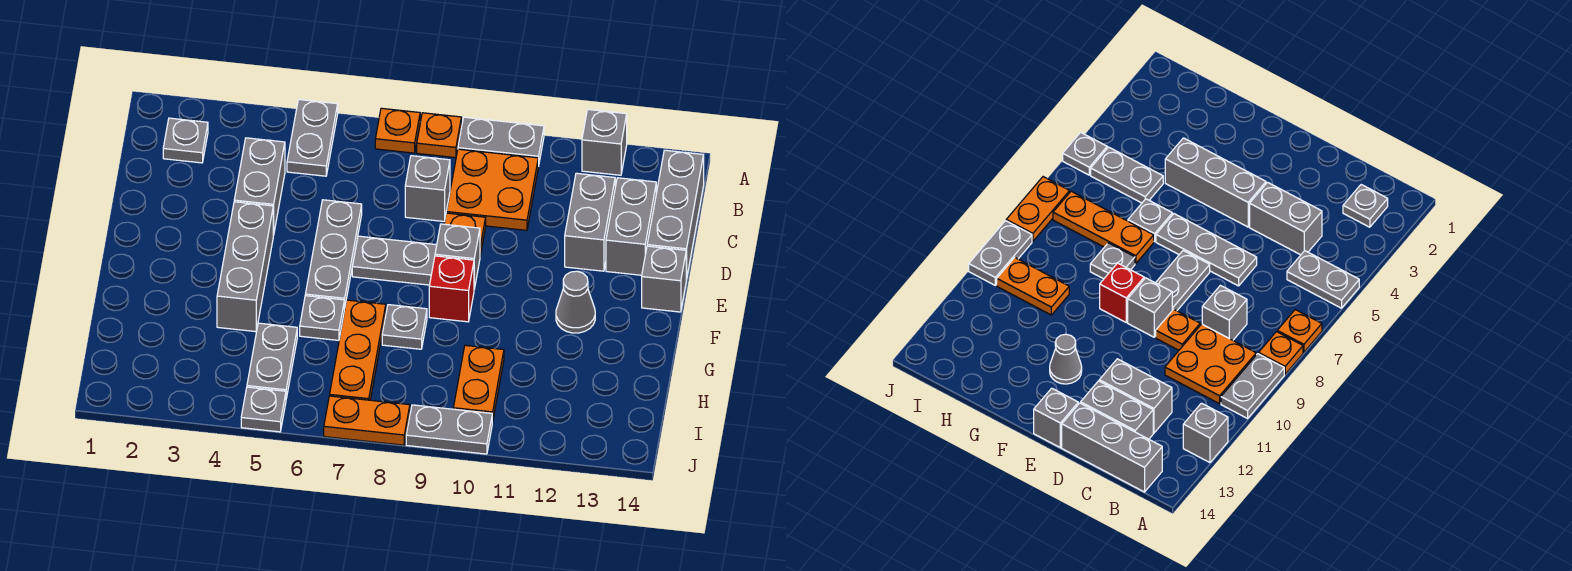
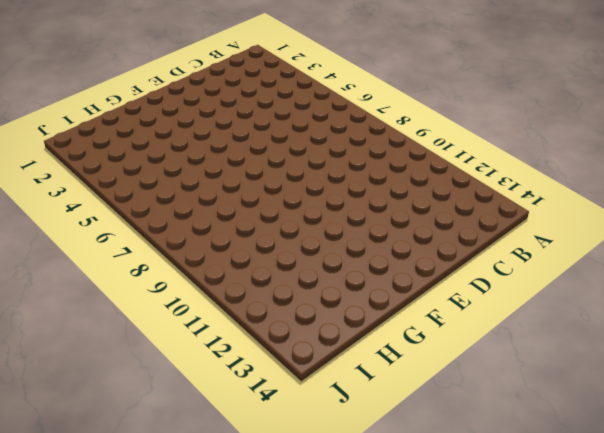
none -> grey 1x2 plate [287,100,338,176]
none -> orange 1x1 plate [375,108,420,153]
none -> orange 1x1 plate [417,113,462,158]

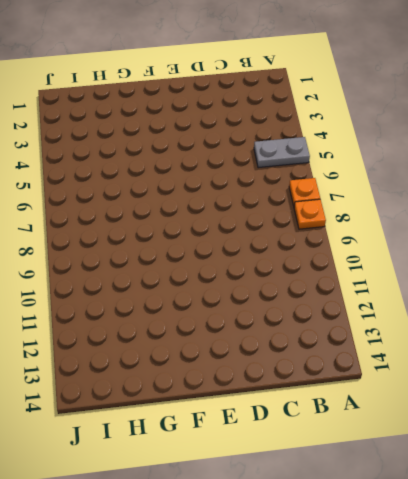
none -> grey 1x2 plate [458,117,544,166]
none -> grey 1x1 brick [582,110,627,175]
none -> grey 1x1 plate [163,118,208,163]

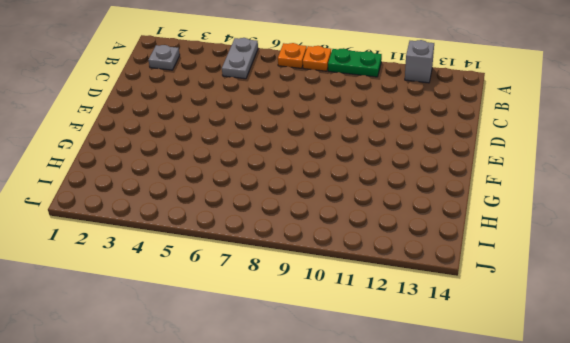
green 1x2 plate [328,48,382,77] -> grey 1x2 plate [458,117,544,166]
none -> orange 2x2 plate [447,149,538,230]
none -> grey 1x3 brick [647,150,704,280]
none -> grey 1x2 brick [234,138,285,235]

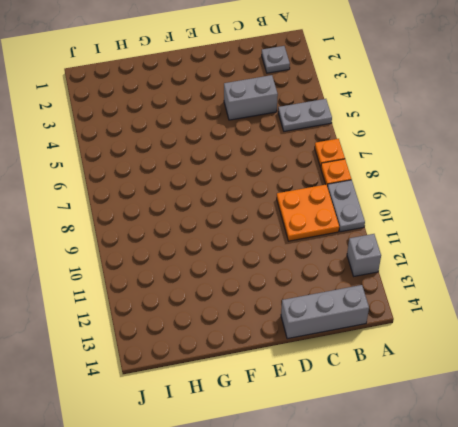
none -> grey 1x1 brick [405,156,450,222]
none -> grey 1x2 brick [565,173,615,271]
none -> grey 1x2 brick [606,178,656,275]

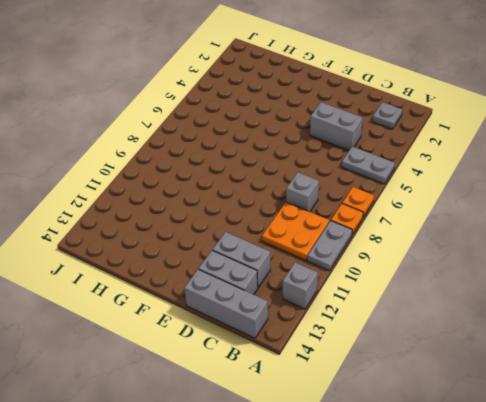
none -> grey 1x3 plate [305,200,362,308]
none -> orange 1x1 plate [444,213,486,256]
none -> grey 1x3 brick [217,202,273,332]

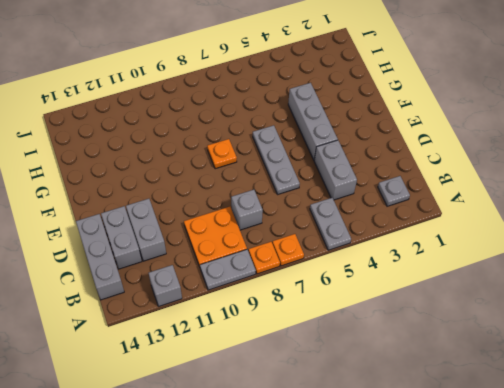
orange 1x1 plate [207,139,237,169] -> orange 1x1 plate moved to [444,213,486,256]
none -> grey 1x2 plate [352,236,437,285]
none -> grey 1x1 brick [435,224,480,289]
none -> grey 1x1 brick [642,246,686,312]

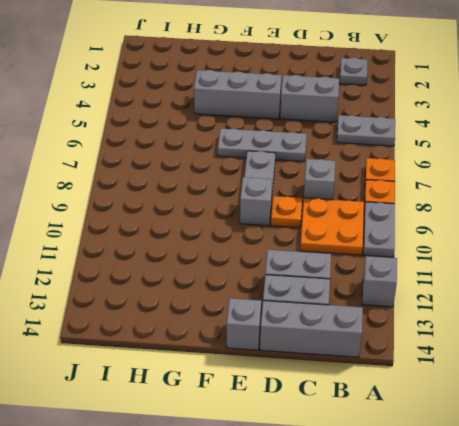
none -> red 1x1 brick [429,256,474,322]
none -> grey 1x1 cone [556,271,595,333]
none -> grey 1x1 plate [300,296,344,340]

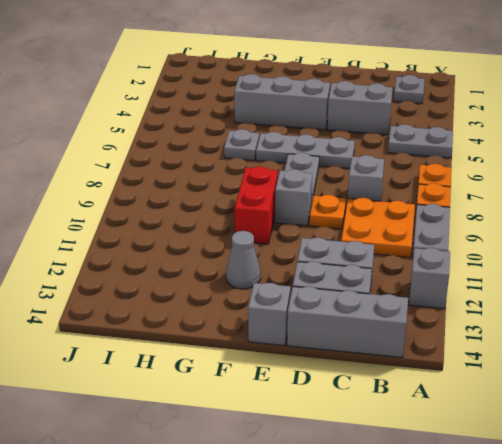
red 1x2 brick [235,166,278,244] -> red 1x1 brick [429,256,474,322]
none -> orange 1x3 plate [330,300,386,400]
none -> grey 1x1 plate [382,305,427,349]
none -> grey 1x2 plate [247,323,297,398]

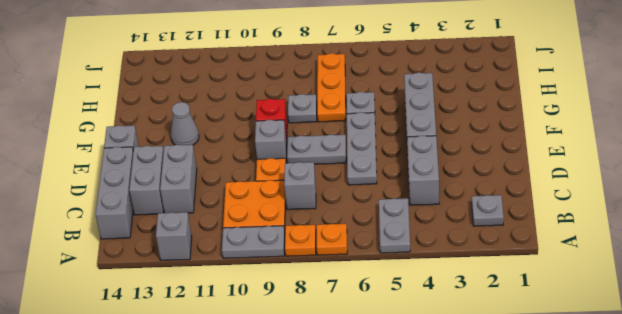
none -> grey 1x2 plate [247,323,297,398]
none -> orange 1x2 plate [453,345,504,422]
none -> grey 1x1 plate [241,387,286,432]

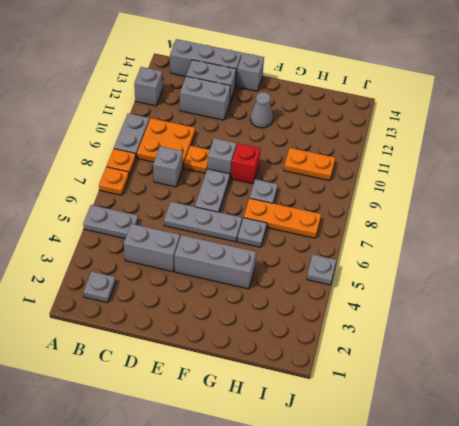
none -> grey 1x2 plate [247,323,297,398]
none -> orange 1x2 plate [324,396,410,445]
none -> grey 1x2 plate [406,405,492,454]

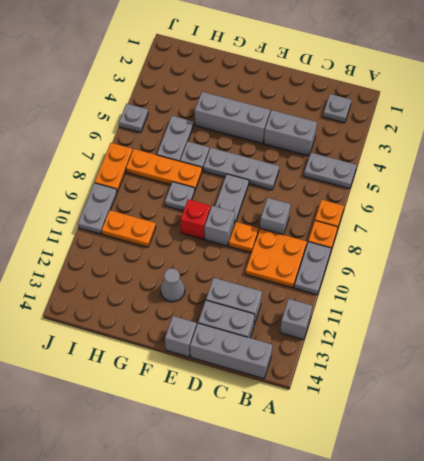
grey 1x2 plate [157,116,194,161] -> grey 1x2 plate turned to [247,323,297,398]

